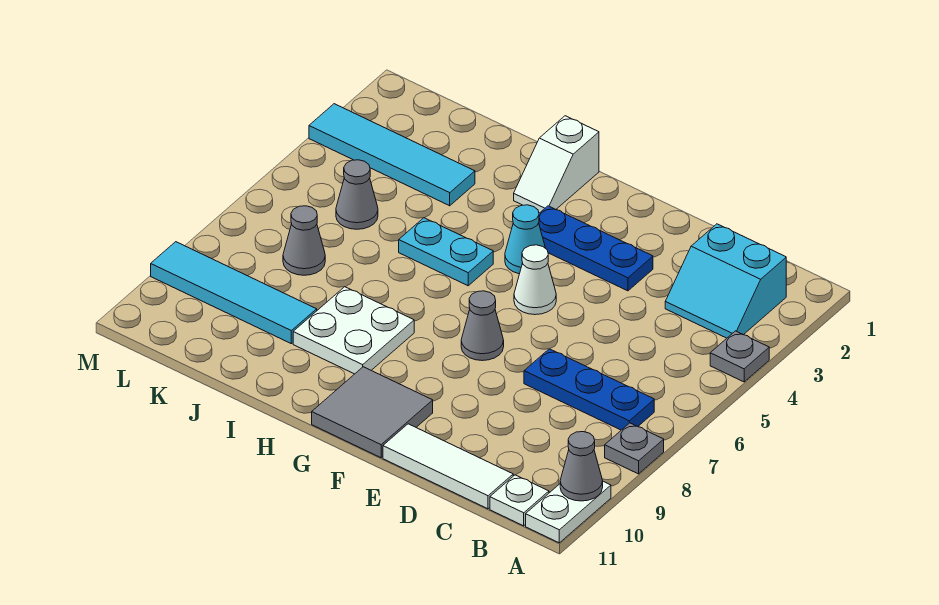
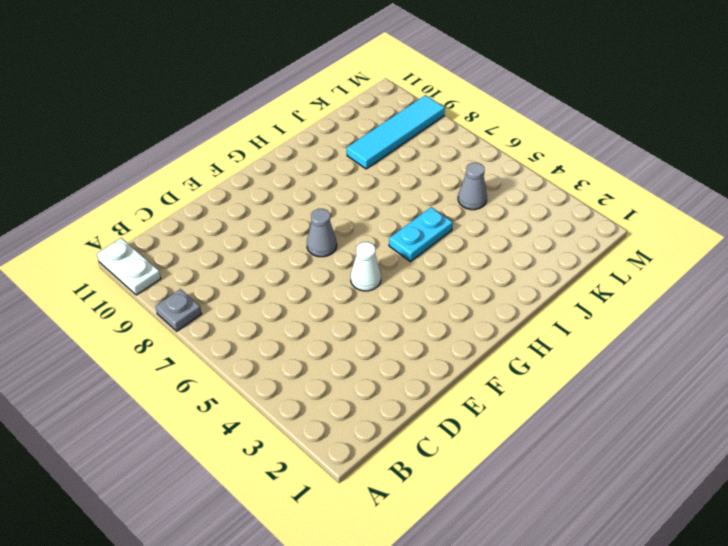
none -> grey 1x1 plate [710,331,769,382]
none -> cyan 2x2 slope [665,224,786,338]
none -> blue 1x3 plate [524,349,654,430]

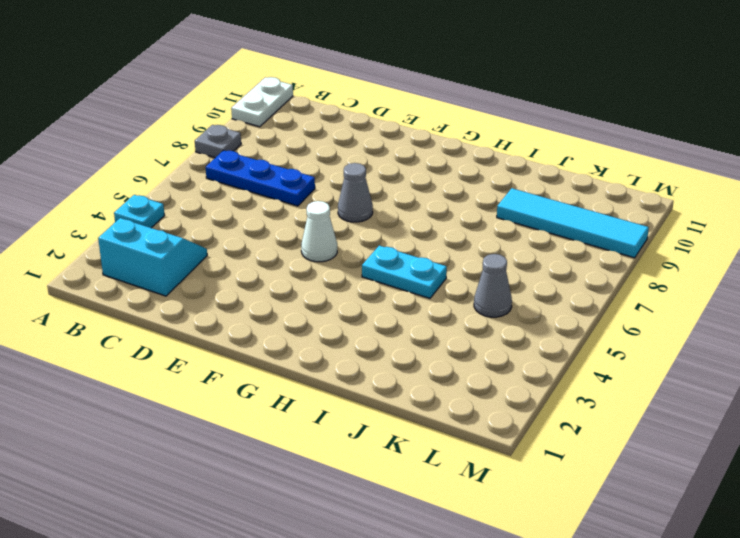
cyan 1x1 plate [114,195,165,228] -> grey 1x1 plate [710,331,769,382]
none -> white 1x1 plate [490,475,549,526]
none -> white 1x3 tile [383,424,513,509]
none -> blue 1x3 plate [539,206,653,291]

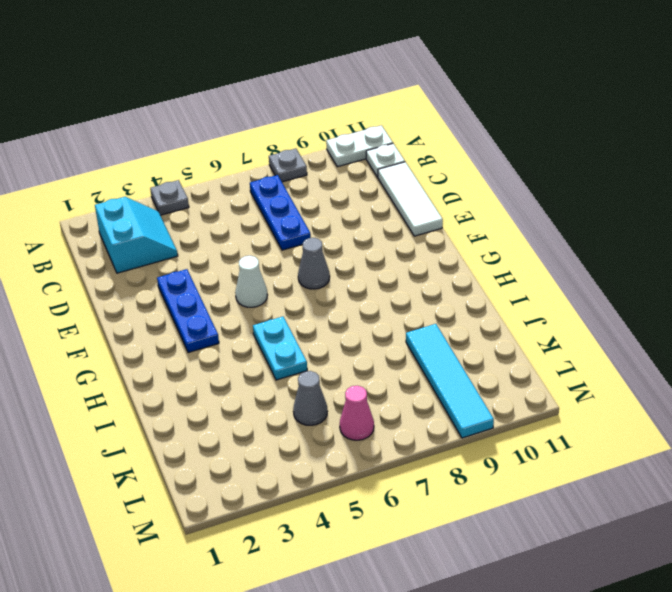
pink 1x1 cone [340,386,374,440] -> none
none -> grey 2x2 tile [312,367,433,458]
none -> cyan 1x1 cone [505,205,545,274]
none -> white 1x2 slope [514,116,599,213]

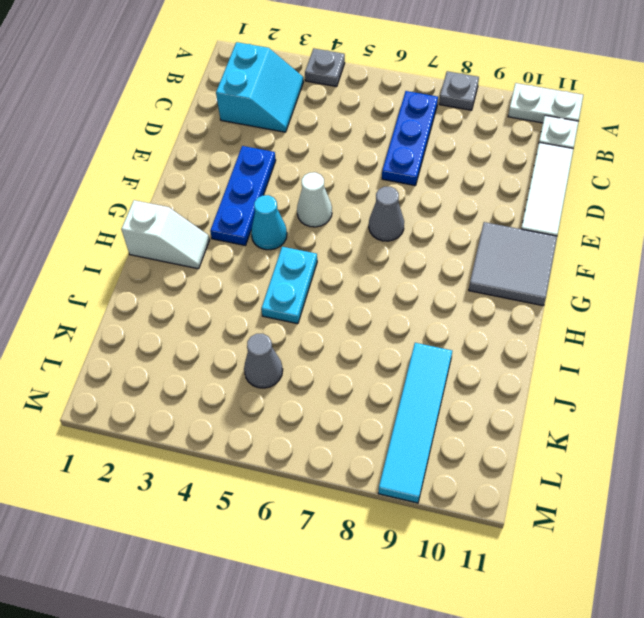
none -> white 2x2 plate [293,287,414,374]
none -> cyan 1x4 tile [309,104,475,206]
none -> grey 1x1 cone [283,206,325,275]

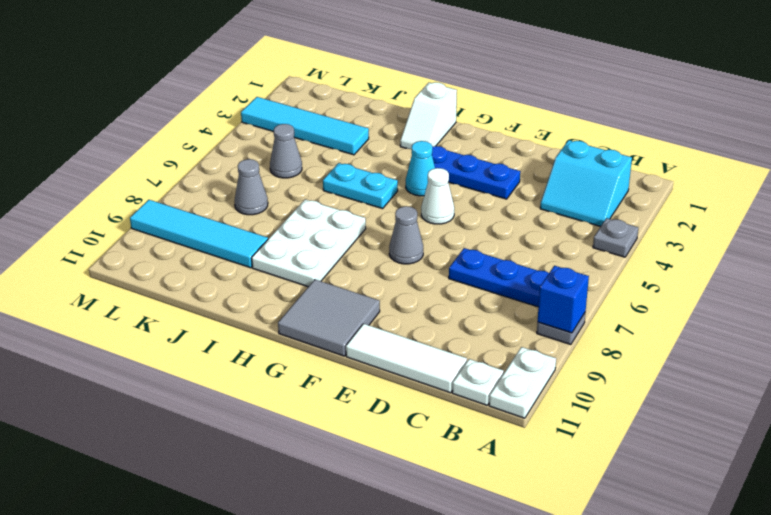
blue 1x1 brick [538,266,589,333] -> none
white 2x3 plate [252,199,366,287] -> white 2x2 plate [293,287,414,374]
none -> grey 1x1 cone [560,432,603,501]

